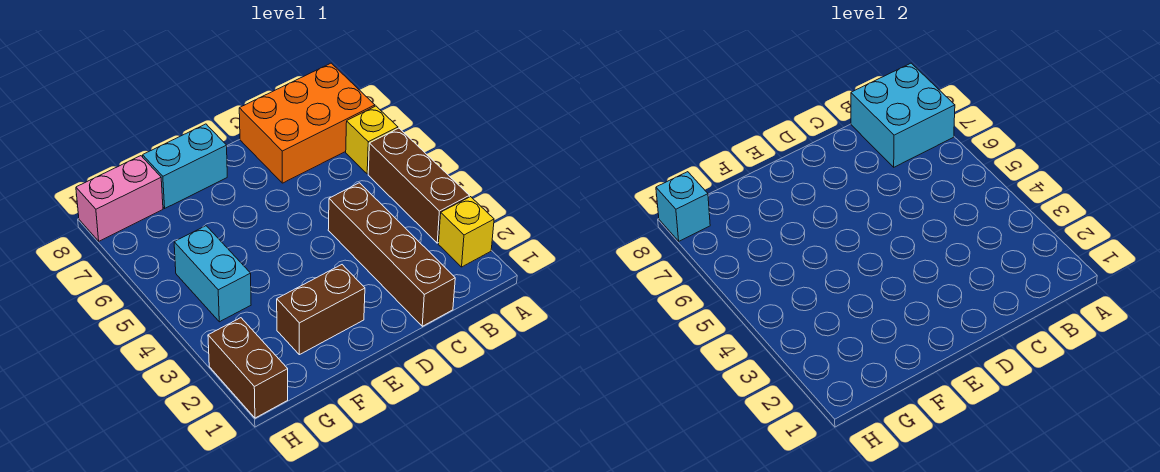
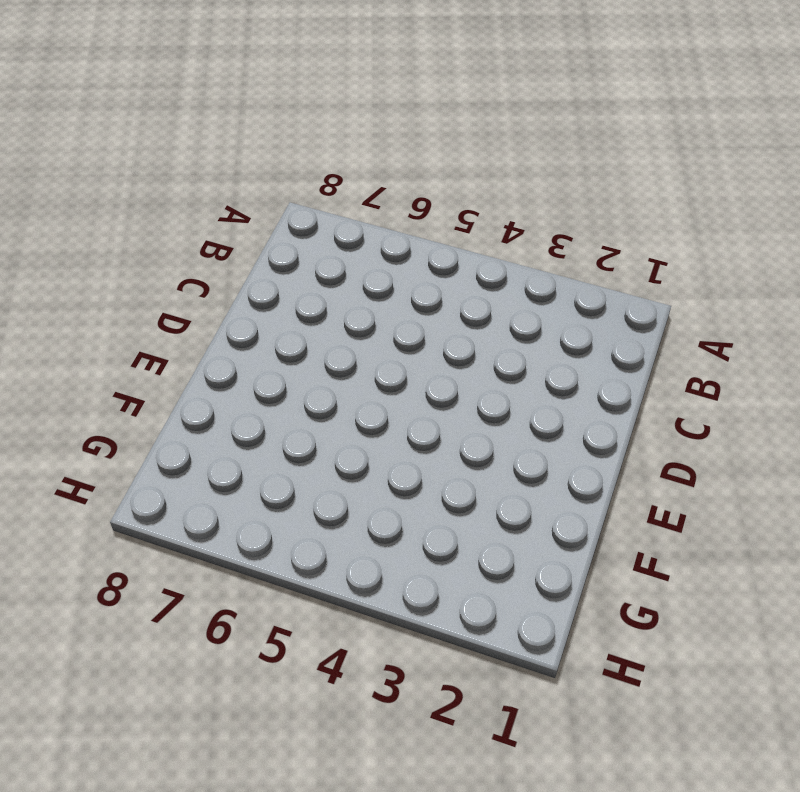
none -> yellow 1x1 brick [438,197,494,267]
none -> brown 1x3 brick [368,128,469,243]
none -> yellow 1x1 brick [346,106,398,174]

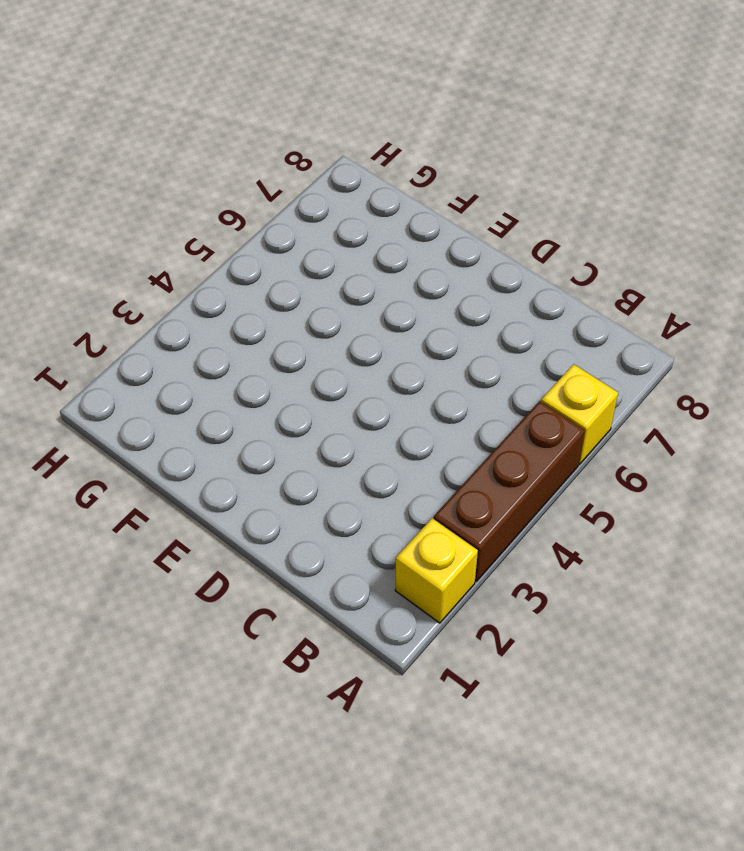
none -> orange 2x3 brick [239,63,375,183]
none -> brown 1x4 brick [328,183,455,326]
none -> brown 1x2 brick [277,265,365,355]

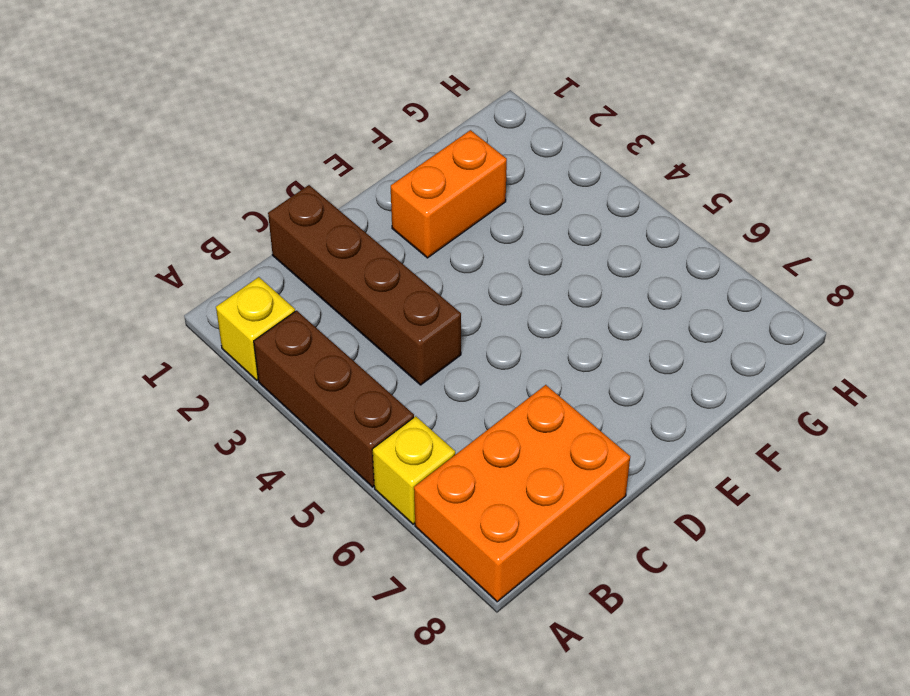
orange 1x2 brick [391,130,507,258] -> brown 1x2 brick [277,265,365,355]
none -> cyan 1x2 brick [143,124,227,208]
none -> cyan 1x2 brick [174,226,251,322]
none -> pink 1x2 brick [76,156,163,241]

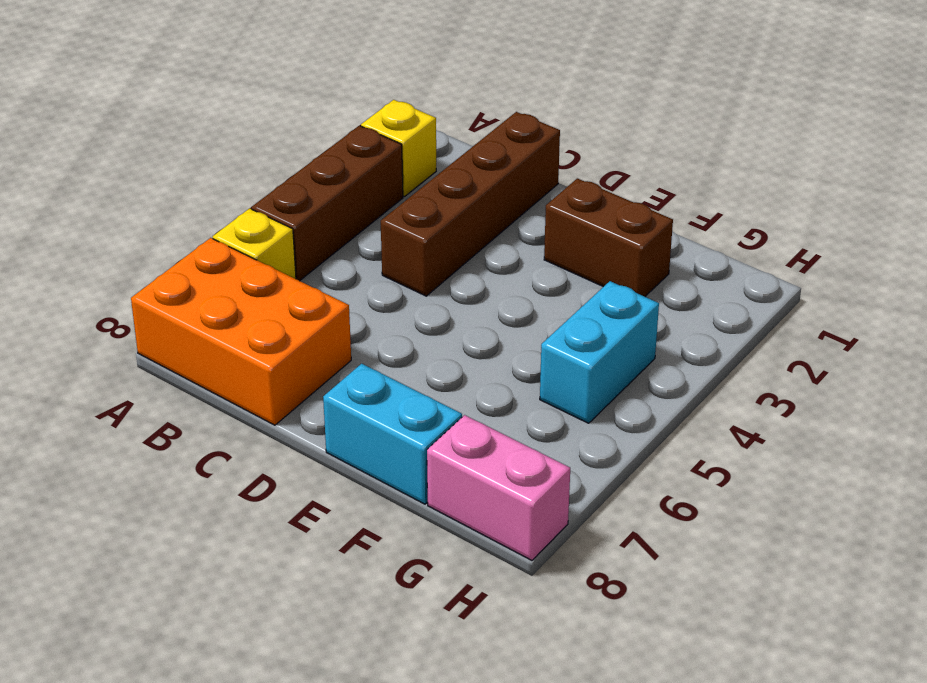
none -> brown 1x2 brick [208,318,288,418]
none -> cyan 2x2 brick [851,63,955,167]
none -> cyan 1x1 brick [656,172,710,241]

